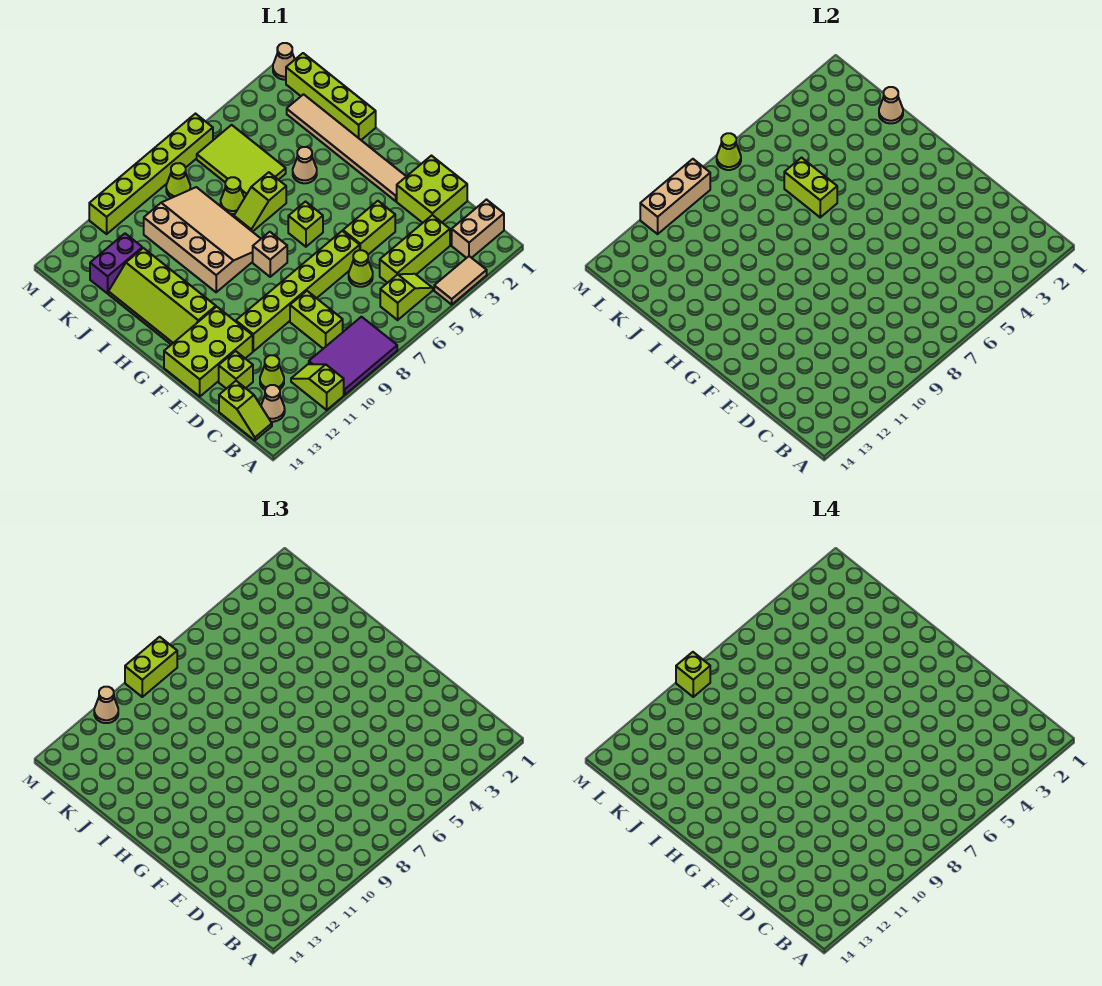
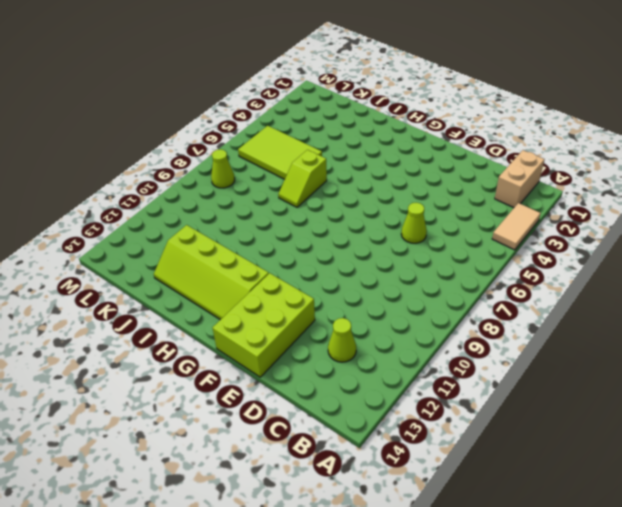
none -> purple 2x3 tile [309,317,397,395]
none -> lime 1x2 slope [291,364,344,410]
none -> lime 1x2 slope [380,274,433,320]
none -> tan 1x1 cone [261,385,285,422]

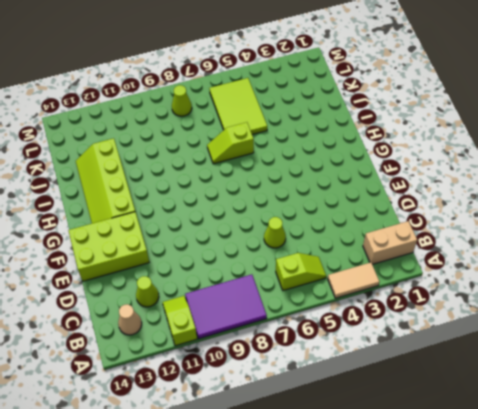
none -> lime 1x2 slope [219,381,272,441]
none -> lime 1x3 brick [380,215,450,283]
none -> lime 1x2 brick [290,291,343,349]
none -> lime 2x2 brick [397,156,467,223]

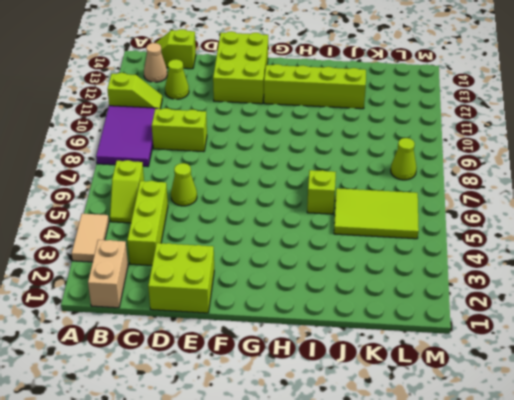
none -> lime 1x1 brick [219,351,253,389]
none -> lime 1x2 brick [343,201,395,255]
none -> lime 1x6 brick [236,231,360,351]
none -> tan 1x6 tile [287,94,406,201]

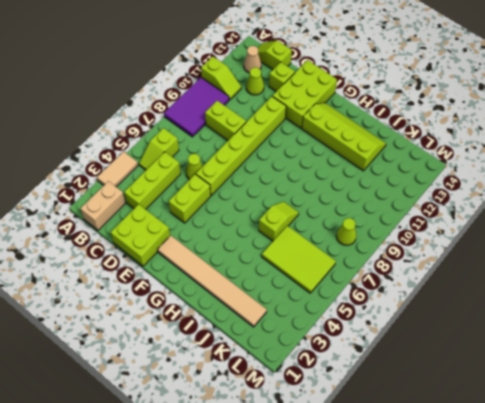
none -> lime 1x1 brick [288,202,323,247]
none -> tan 1x1 brick [253,232,287,277]
none -> tan 3x4 slope [144,187,261,292]
none -> lime 1x4 brick [286,53,376,140]

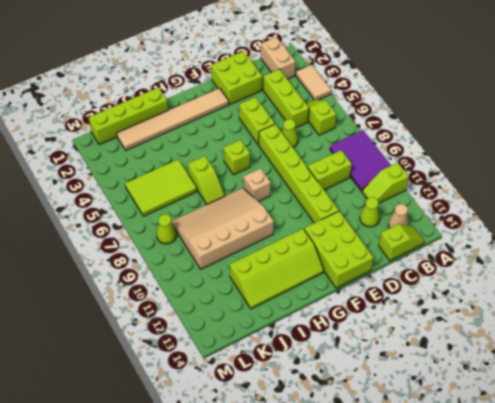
none -> lime 1x1 brick [219,351,253,389]
none -> tan 1x1 cone [293,147,317,183]
none -> lime 1x1 cone [221,177,244,214]
none -> purple 1x2 brick [90,234,142,293]

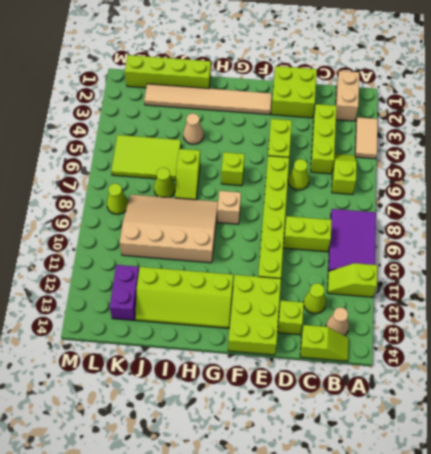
none -> tan 1x1 cone [273,43,295,80]
none -> lime 1x6 brick [89,114,213,234]
none -> lime 1x2 brick [784,158,837,217]
none -> tan 1x1 cone [879,87,903,123]

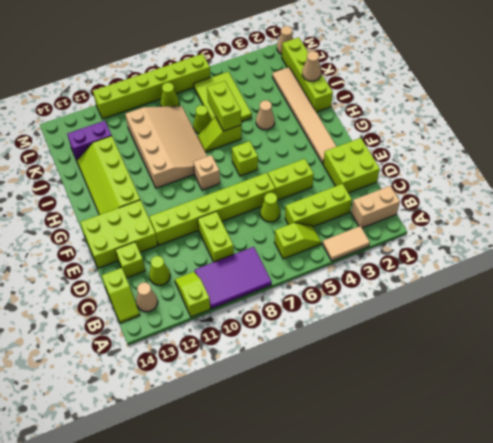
none -> lime 1x1 cone [717,133,741,170]
none -> tan 1x3 brick [640,159,710,234]
none -> lime 1x2 brick [125,637,177,697]
none -> tan 1x1 cone [94,687,118,723]

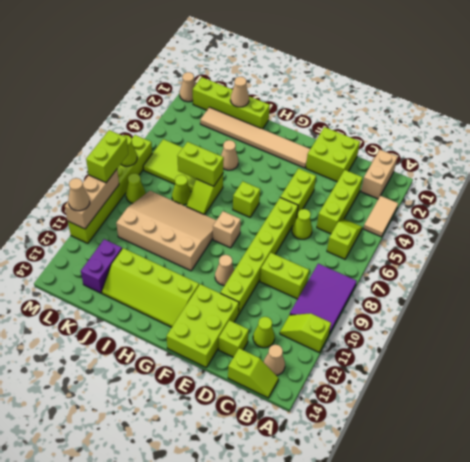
tan 1x1 cone [215,255,234,286] -> none
none -> lime 1x1 brick [676,652,710,697]

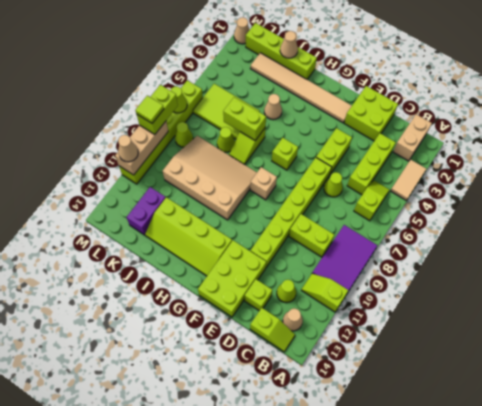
lime 1x1 tile [135,96,164,123] -> lime 1x1 brick [676,652,710,697]

